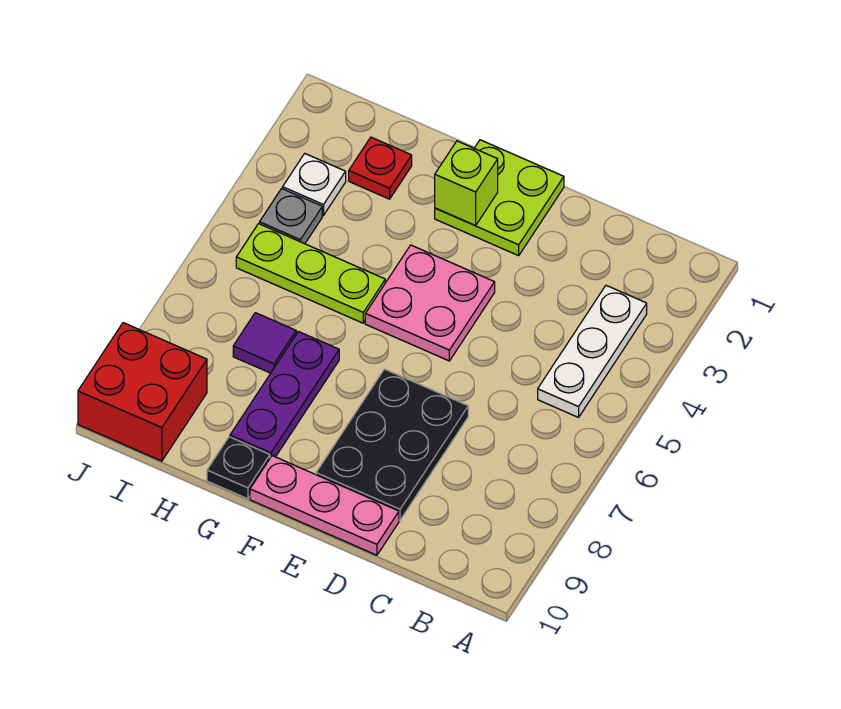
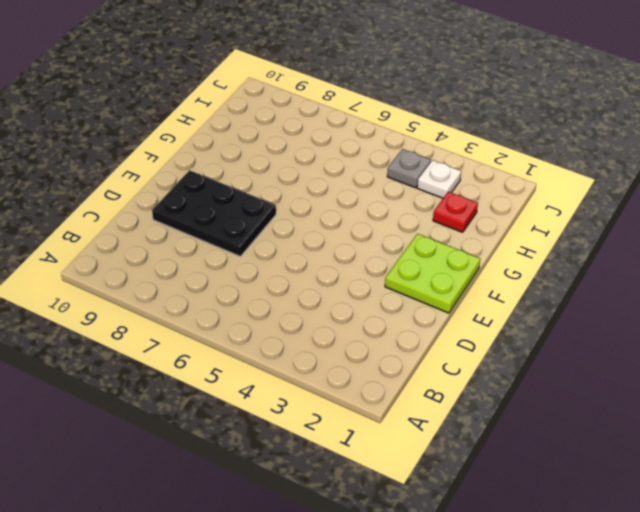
none -> white 1x3 plate [538,285,647,417]
none -> pink 1x3 plate [250,456,399,555]
none -> pink 2x2 plate [365,245,495,361]

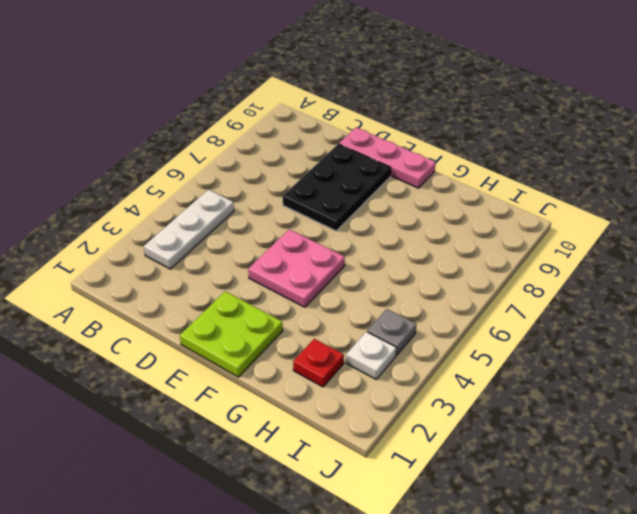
none -> lime 1x3 plate [236,224,385,323]
none -> purple 1x3 plate [230,331,339,458]
none -> black 1x1 plate [207,437,270,499]

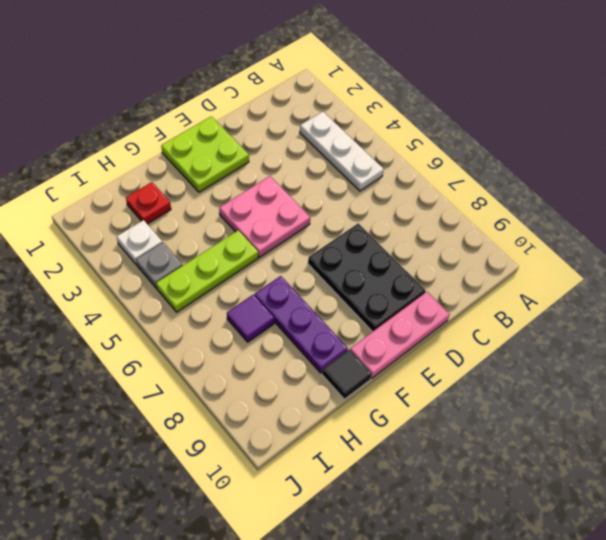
black 1x1 tile [322,350,372,399] -> black 1x1 plate [207,437,270,499]
none -> red 2x2 brick [78,323,207,461]
none -> lime 1x1 brick [435,141,498,226]

